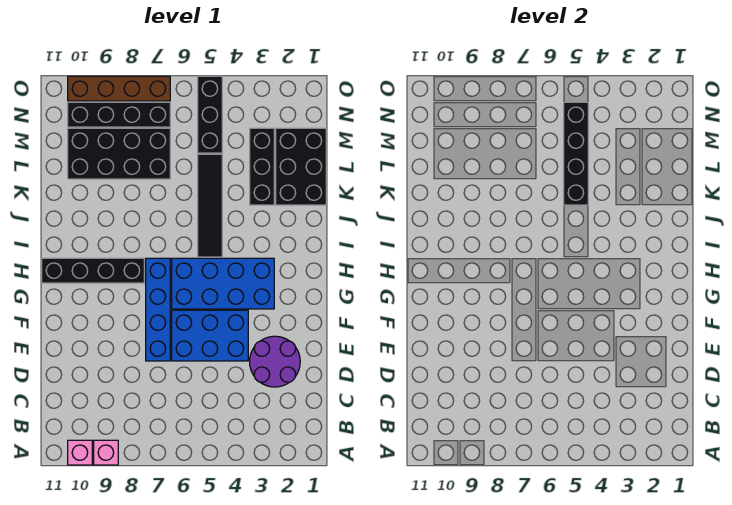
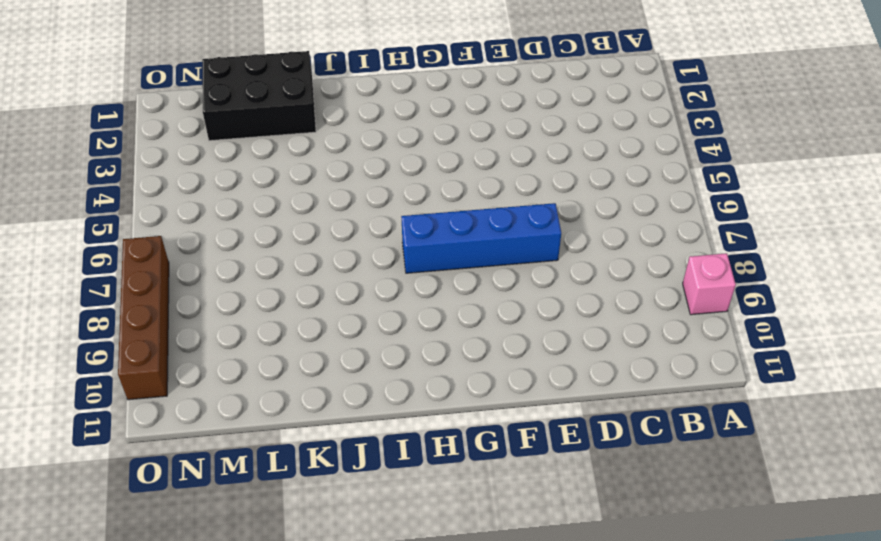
none -> pink 1x1 brick [68,440,92,465]
none -> purple 2x2 round brick [250,336,300,387]
none -> blue 2x3 brick [172,310,248,361]

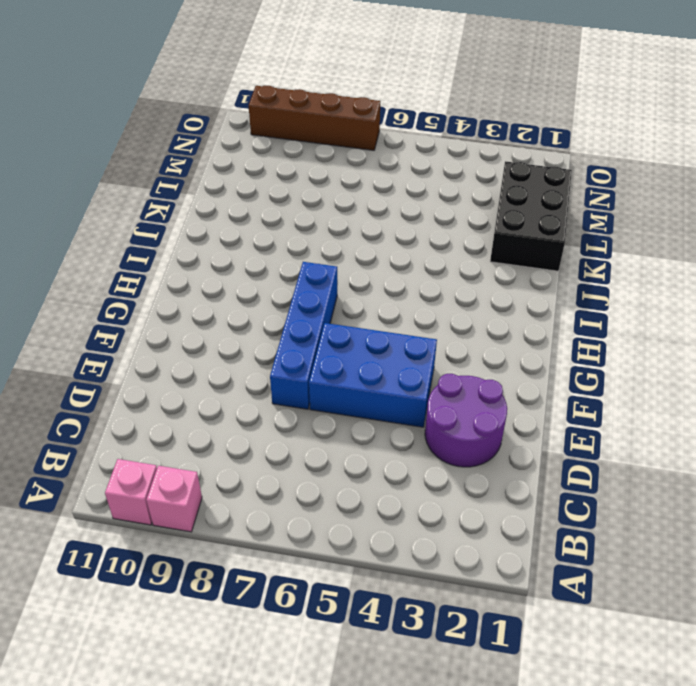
none -> blue 2x4 brick [172,258,274,309]
none -> black 1x4 brick [42,258,144,283]
none -> black 1x4 tile [198,154,222,257]

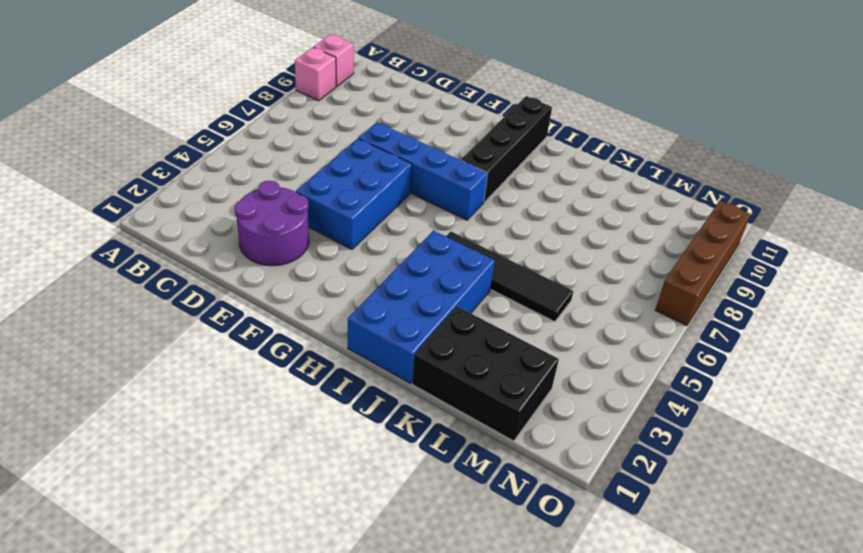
blue 2x4 brick [348,231,495,383] -> blue 2x4 brick moved to [172,258,274,309]
none -> black 1x3 brick [250,128,274,205]
none -> black 2x4 brick [68,128,170,179]
none -> black 1x3 brick [198,76,222,153]

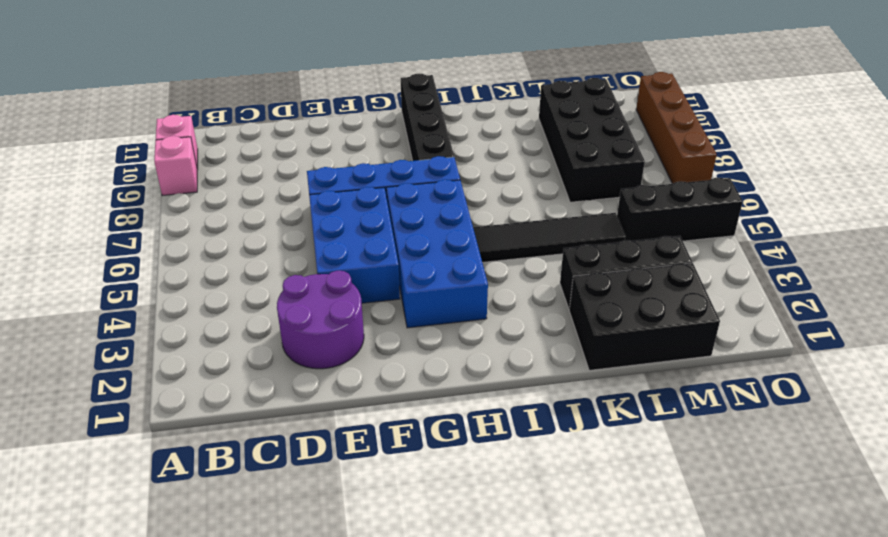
none -> black 1x4 brick [68,102,170,127]
none -> black 1x4 brick [564,102,588,205]

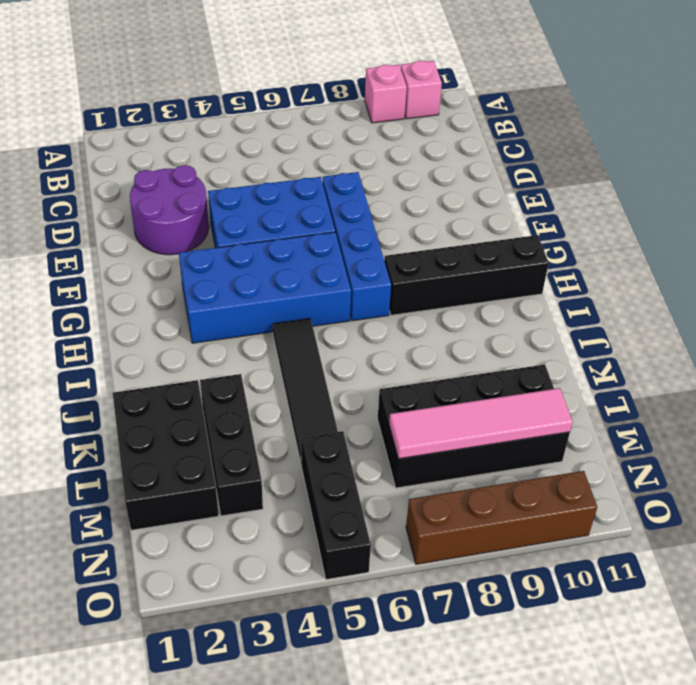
pink 1x4 tile [389,388,573,459] -> none
none -> black 1x4 brick [68,102,170,127]
none -> black 1x4 brick [564,102,588,205]

